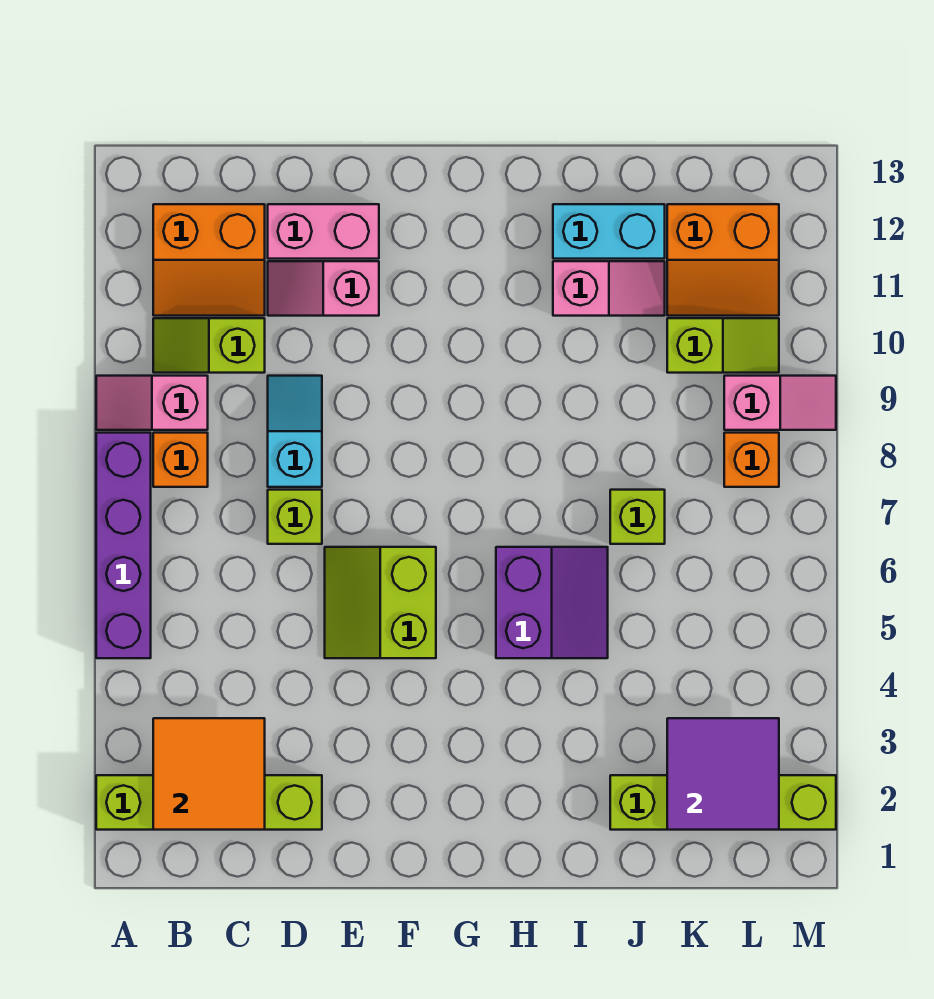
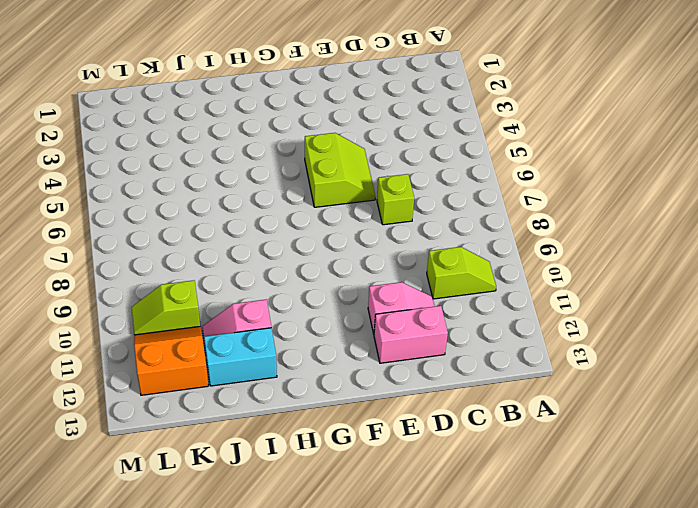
none -> lime 1x4 brick [96,775,322,830]
none -> purple 1x4 brick [96,433,151,658]
none -> pink 1x2 slope [96,376,208,430]

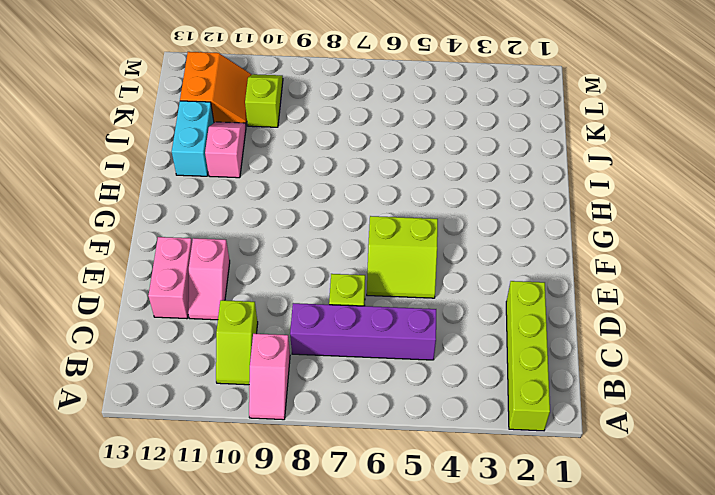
purple 1x4 brick [290,303,436,360] -> purple 1x4 brick moved to [96,433,151,658]
none -> orange 1x1 brick [153,433,208,487]
none -> orange 2x2 slope [153,204,265,316]
none -> cyan 1x2 slope [268,376,322,487]

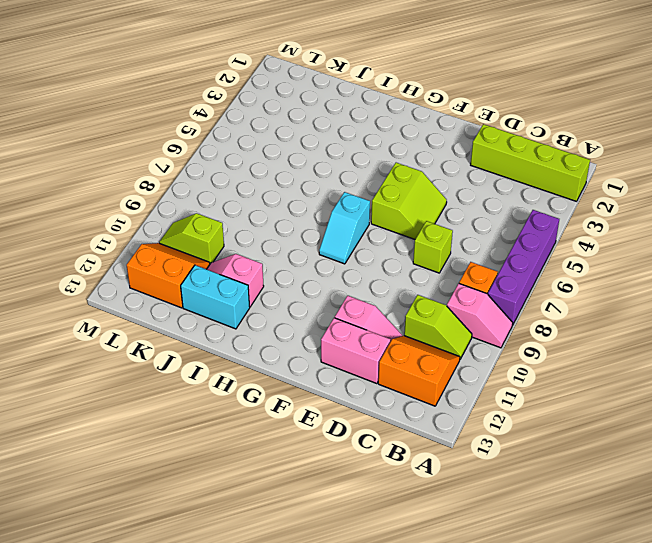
cyan 1x2 slope [319,192,370,264] -> cyan 1x2 slope moved to [268,376,322,487]
none -> purple 2x2 slope [496,547,608,658]
none -> lime 1x4 brick [610,775,836,830]
none -> lime 1x1 brick [610,490,665,544]

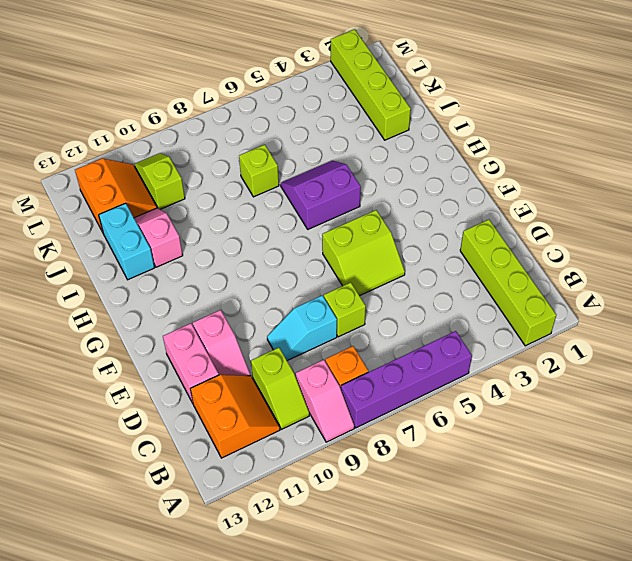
none -> orange 1x1 brick [724,433,779,487]
none -> pink 1x2 slope [724,376,836,430]
none -> orange 2x2 tile [153,718,265,830]

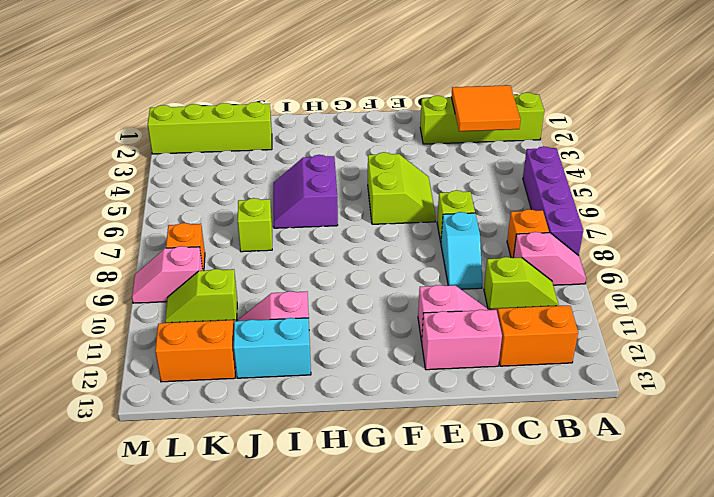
none -> purple 2x2 tile [667,718,779,830]

